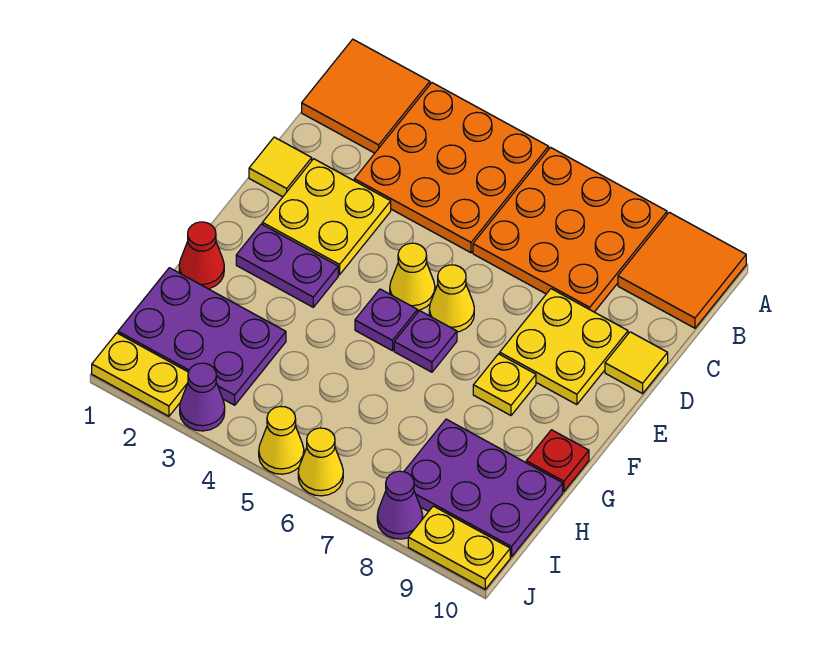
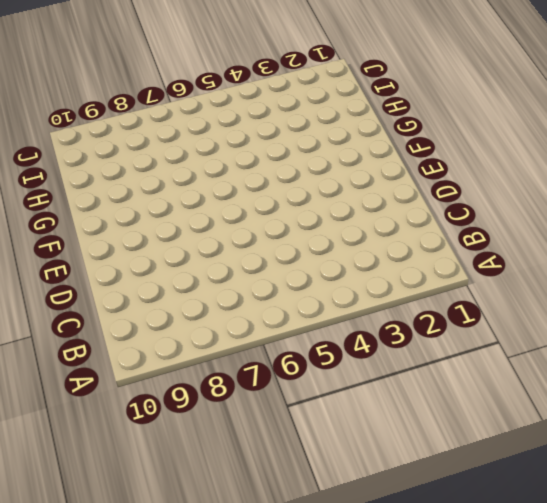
none -> orange 2x2 tile [302,39,430,153]
none -> orange 3x3 plate [354,83,549,253]
none -> orange 3x3 plate [473,147,667,312]

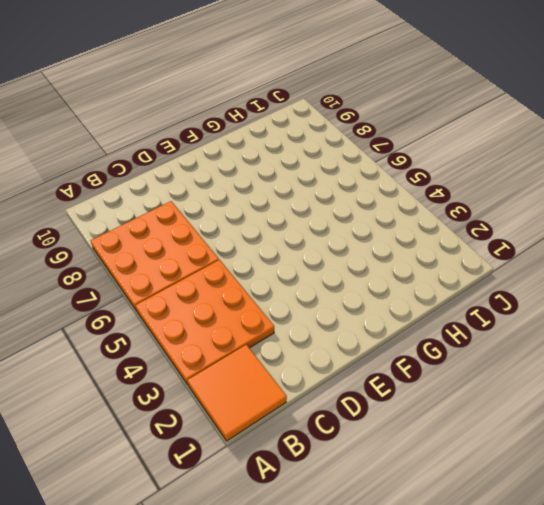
none -> orange 2x2 tile [618,212,746,328]
none -> yellow 1x1 tile [249,137,312,197]
none -> yellow 2x2 plate [262,159,391,275]

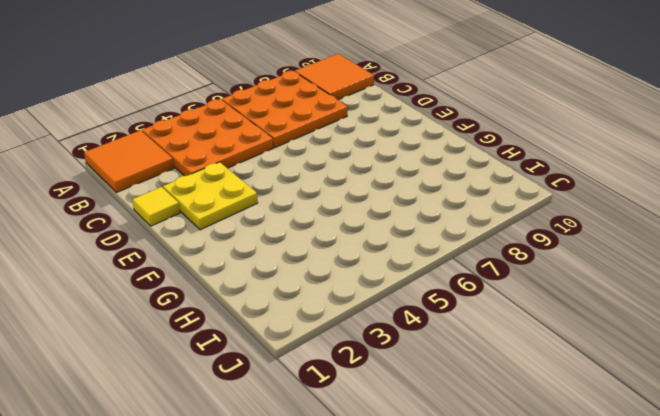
none -> yellow 2x2 plate [500,289,628,405]
none -> yellow 1x1 tile [605,332,668,394]
none -> yellow 1x1 cone [390,243,435,310]

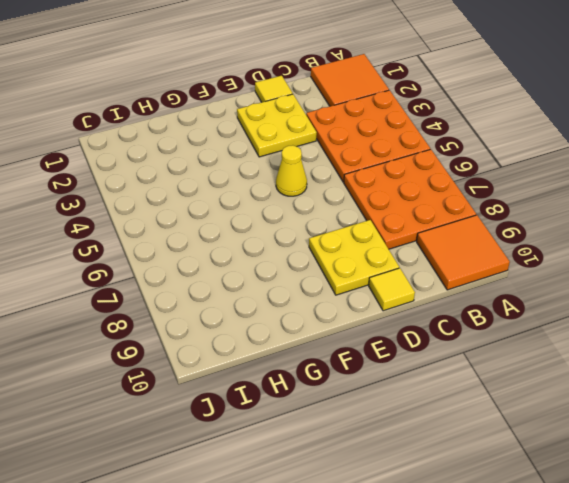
none -> yellow 1x1 cone [429,265,474,332]
none -> purple 1x2 plate [236,224,338,307]
none -> purple 1x1 plate [355,289,417,351]

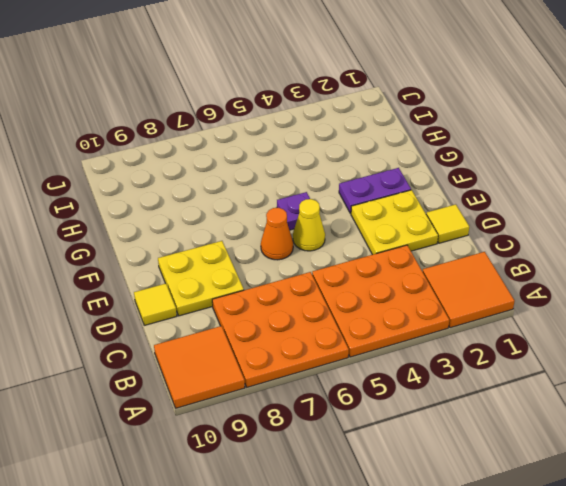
orange 1x1 cone [261,208,293,260] -> yellow 1x1 cone [429,265,474,332]
none -> purple 1x1 plate [394,311,457,372]
none -> yellow 1x1 plate [473,354,536,415]
none -> red 1x1 cone [179,222,224,289]

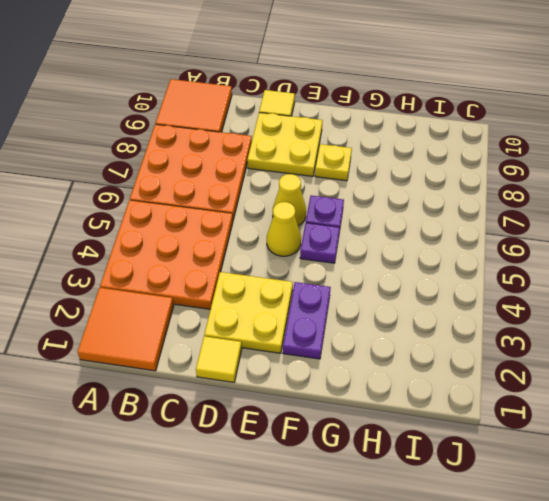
none -> red 1x1 cone [179,222,224,289]
none -> red 1x1 plate [526,430,589,491]
none -> purple 2x3 plate [118,268,286,405]

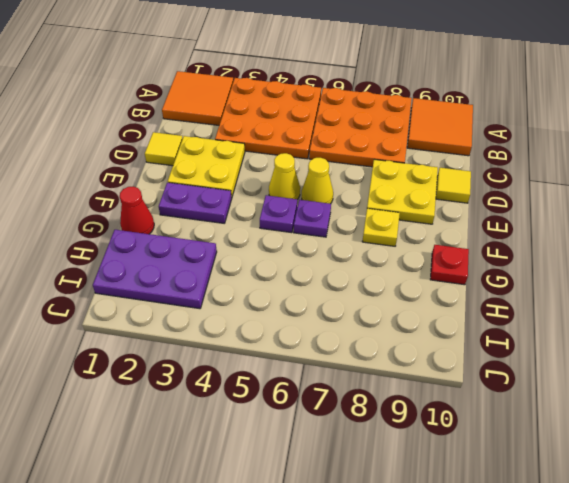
none -> purple 2x3 plate [404,419,563,557]
none -> yellow 1x2 plate [92,333,188,416]
none -> purple 1x1 cone [180,363,225,431]

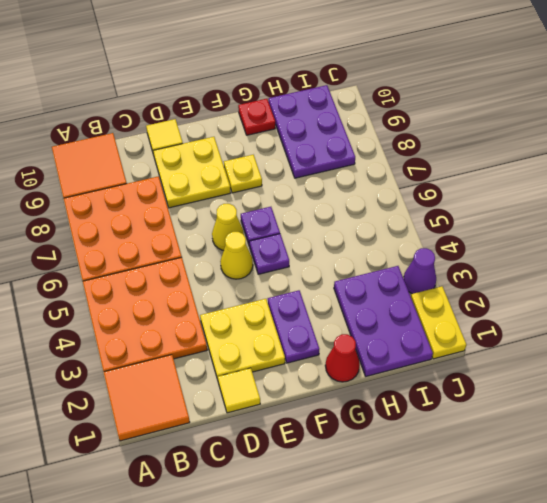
none -> yellow 1x1 cone [259,406,304,474]
none -> yellow 1x1 cone [298,428,343,496]
none -> purple 1x1 cone [377,471,423,539]

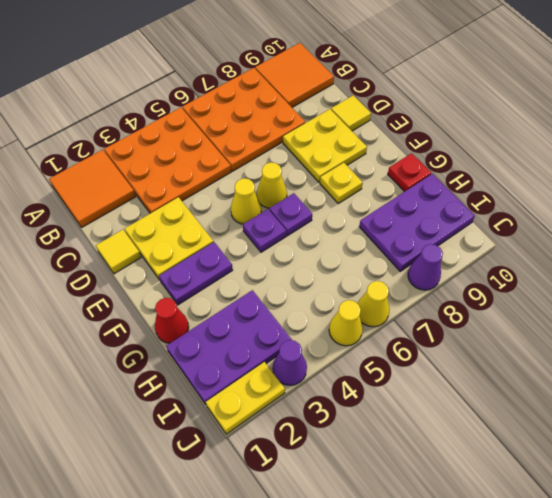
none -> yellow 1x2 plate [408,506,510,589]

